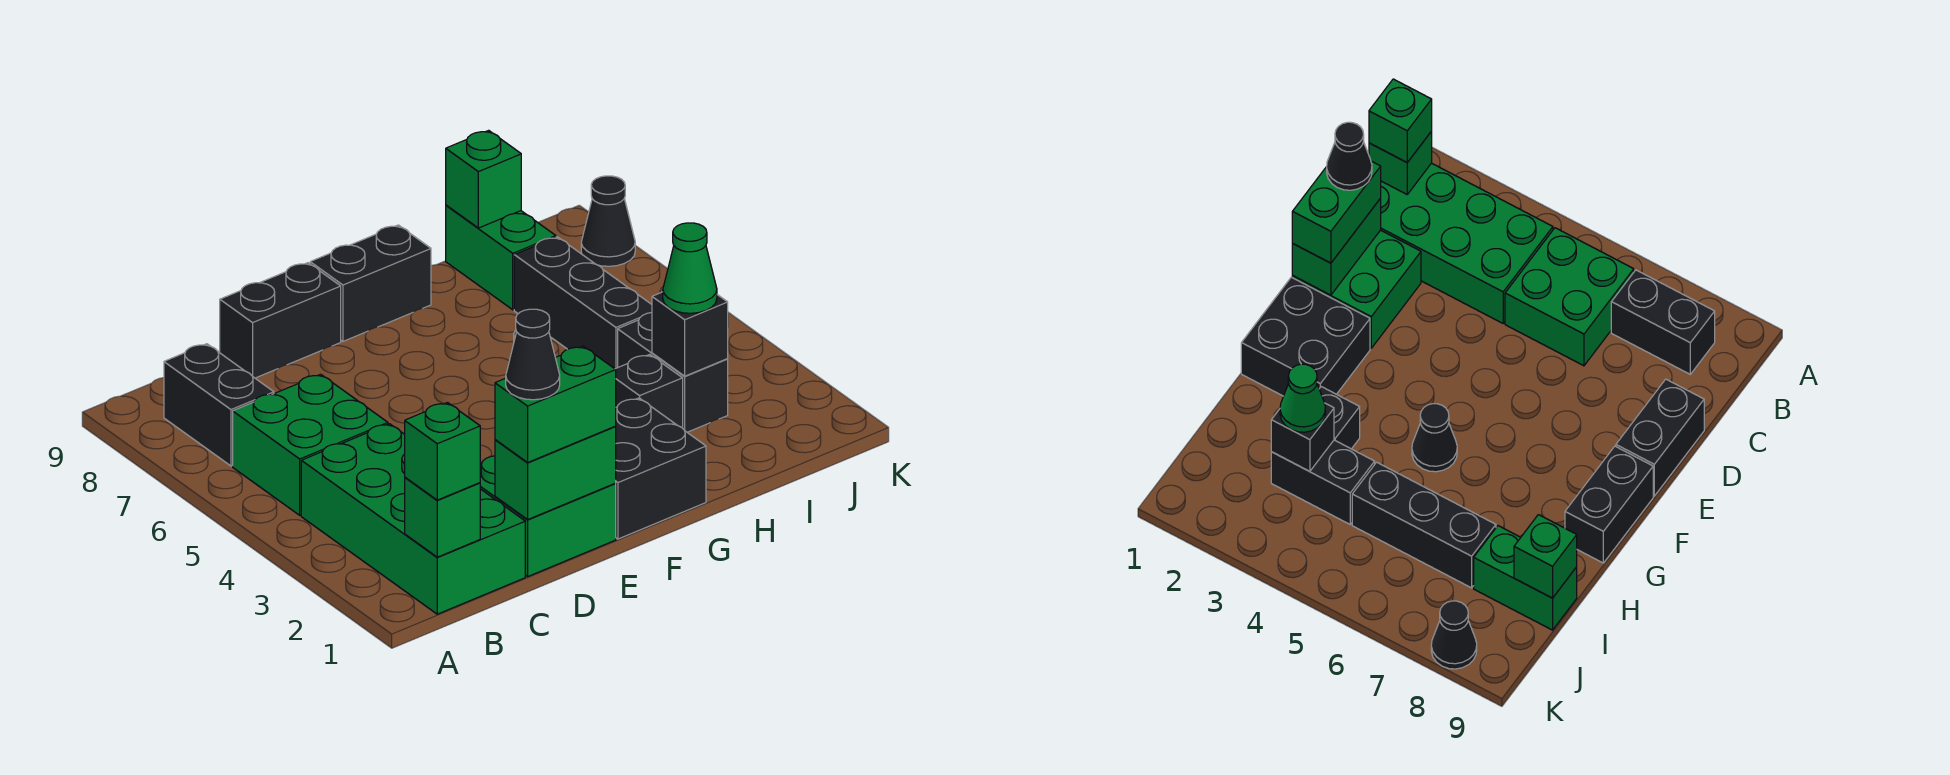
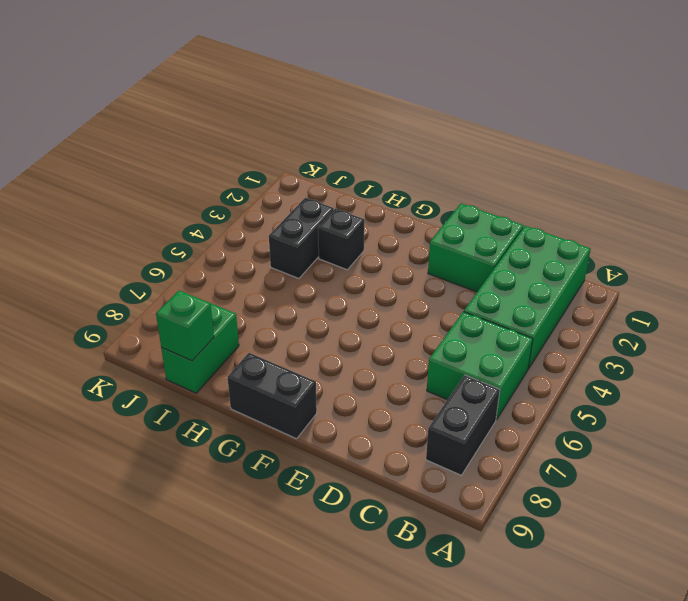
none -> black 1x2 brick [220,263,341,378]
none -> black 2x2 brick [615,398,706,539]
none -> black 1x1 cone [1412,404,1457,472]

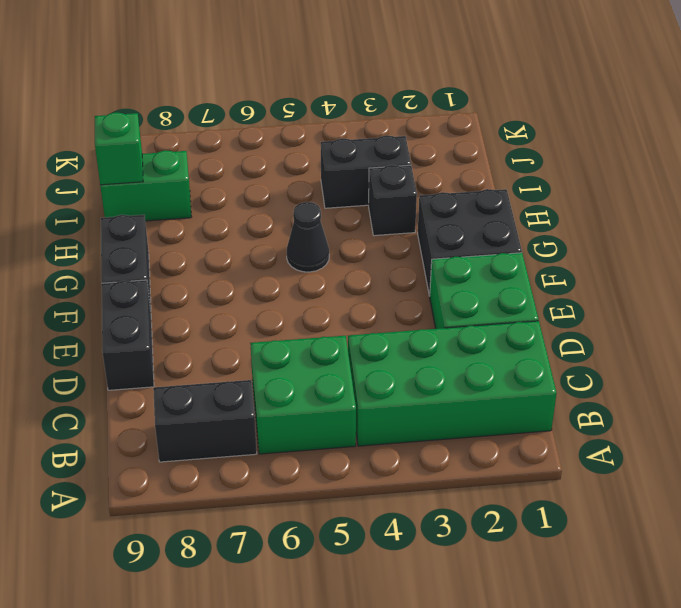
none -> black 1x3 brick [514,237,652,369]
none -> black 1x1 cone [581,176,635,266]
none -> green 1x1 brick [405,477,480,557]

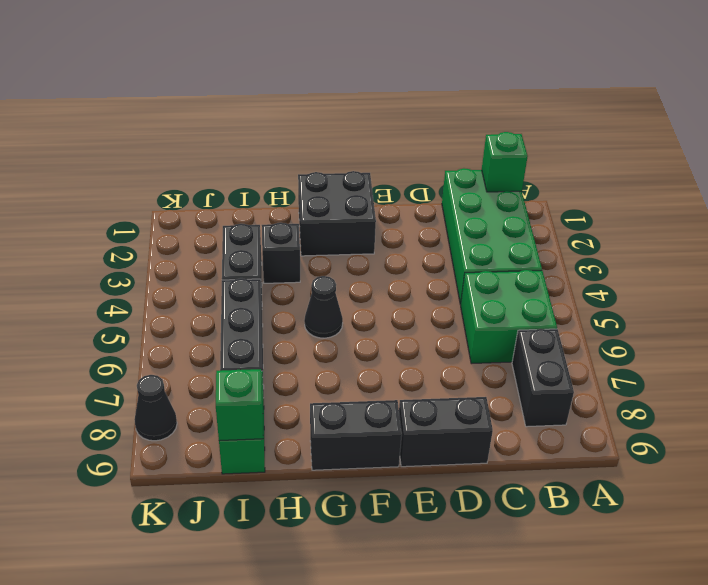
none -> green 2x2 brick [480,456,616,576]
none -> green 1x2 brick [495,427,616,519]
none -> black 1x1 brick [652,292,728,376]

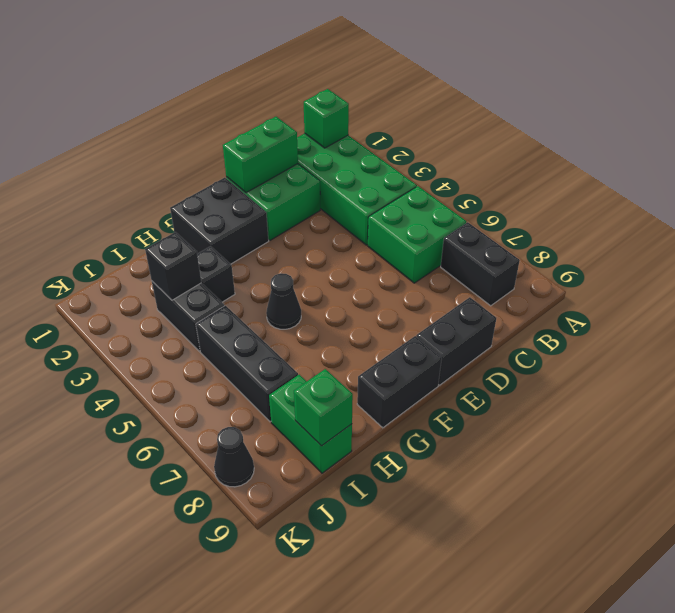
none -> green 1x1 brick [405,403,480,500]
none -> green 1x2 brick [495,346,616,462]
none -> green 1x1 cone [663,223,717,313]

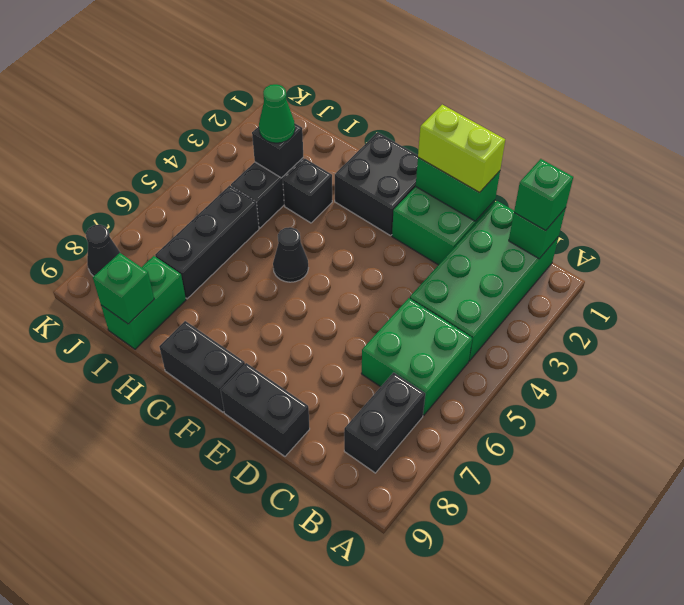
lime 1x2 brick [418,105,505,193] -> green 1x2 brick [495,346,616,462]
none -> black 1x1 cone [506,309,560,400]

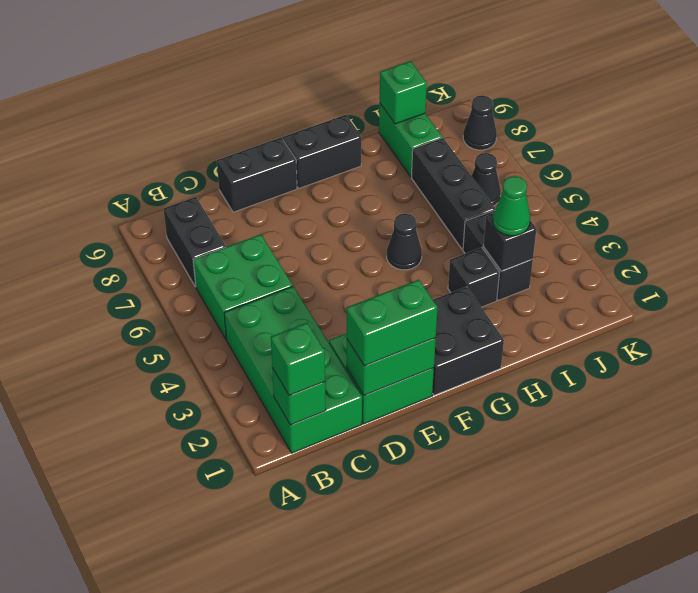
black 1x1 cone [472,153,501,206] -> black 1x1 cone moved to [506,309,560,400]

